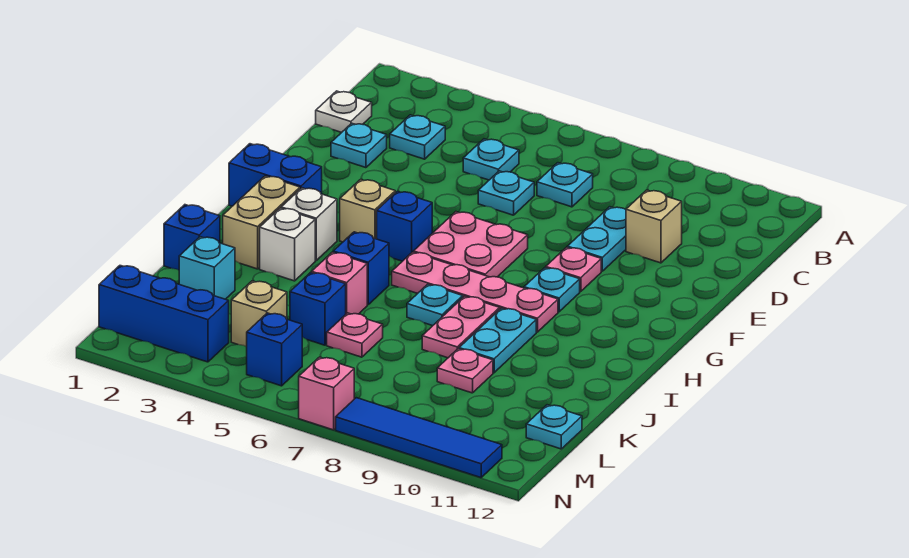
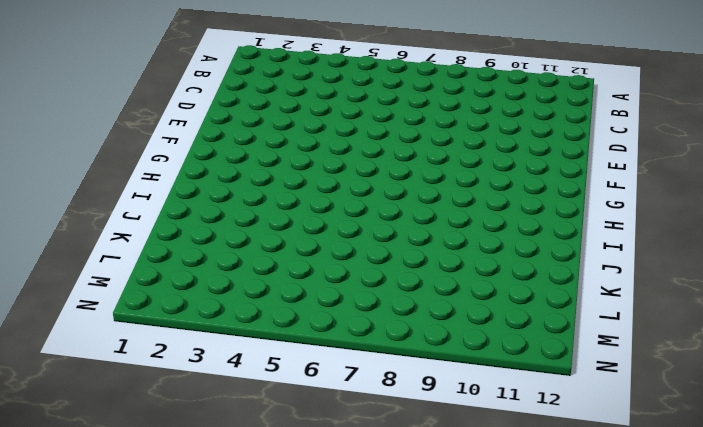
none -> white 1x1 plate [316,91,372,133]
none -> cyan 1x1 plate [390,115,445,159]
none -> cyan 1x1 plate [463,139,519,180]
none -> cyan 1x1 plate [537,163,593,207]

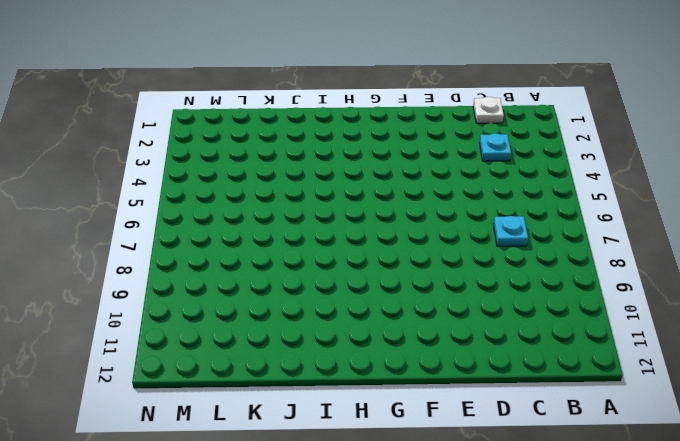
none -> cyan 1x1 plate [463,139,519,180]
none -> cyan 1x1 plate [331,123,387,168]
none -> cyan 1x1 plate [478,171,534,215]
none -> cyan 1x2 plate [567,207,626,271]

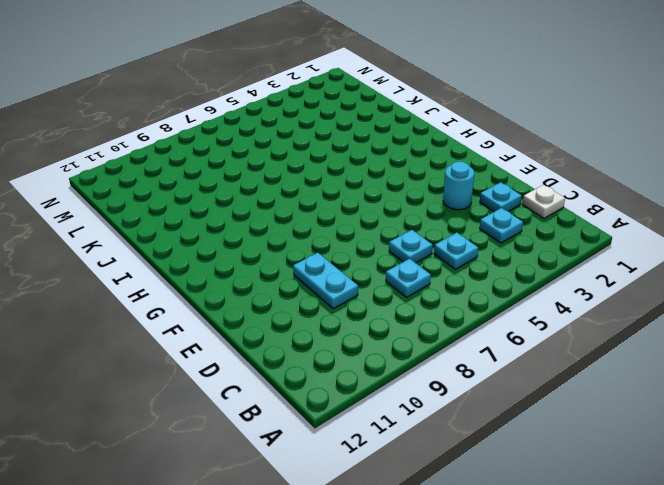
cyan 1x1 round brick [443,162,474,210] -> none
none -> tan 1x1 brick [626,190,682,263]
none -> pink 2x2 plate [413,212,528,277]
none -> pink 1x1 plate [546,247,601,292]
none -> blue 1x2 brick [229,144,322,206]

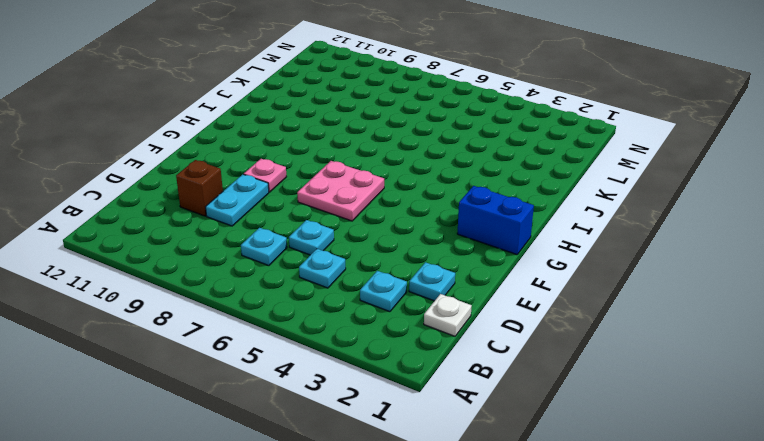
brown 1x1 brick [176,160,223,216] -> tan 1x1 brick [626,190,682,263]
none -> tan 1x1 brick [340,179,395,242]
none -> blue 1x1 brick [377,191,432,261]
none -> cyan 1x1 plate [524,268,580,312]
none -> tan 1x2 brick [223,176,300,269]

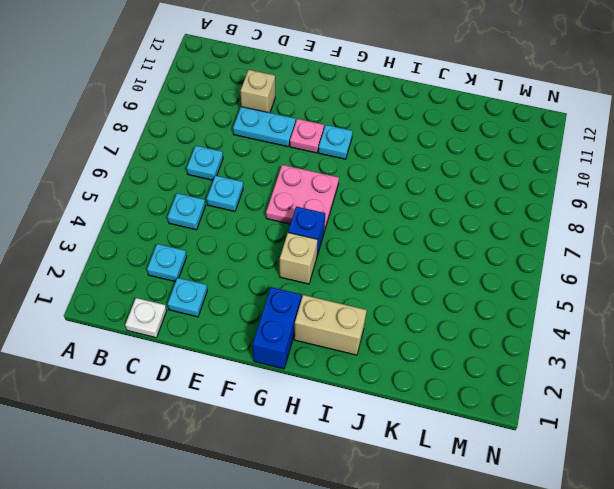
none -> white 1x1 brick [281,188,337,261]
none -> pink 1x4 plate [392,252,558,332]
none -> white 1x1 brick [260,208,315,281]
none -> blue 1x1 brick [333,232,389,305]

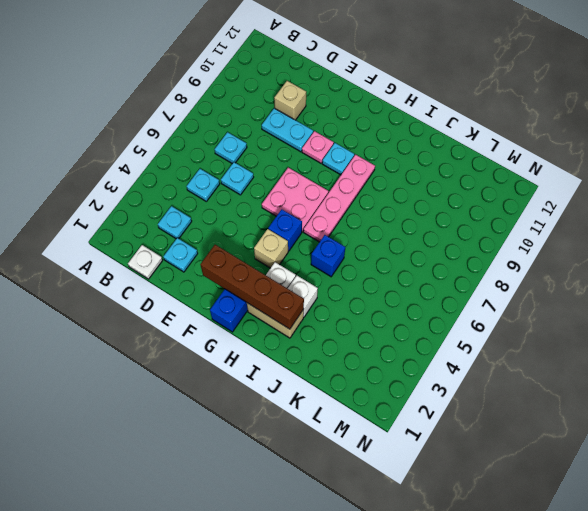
brown 1x4 brick [200,245,304,329] -> none
none -> cyan 1x1 plate [407,284,463,326]
none -> pink 1x2 plate [422,296,500,358]
none -> cyan 1x2 plate [459,308,536,373]
none -> blue 1x1 brick [164,205,220,270]

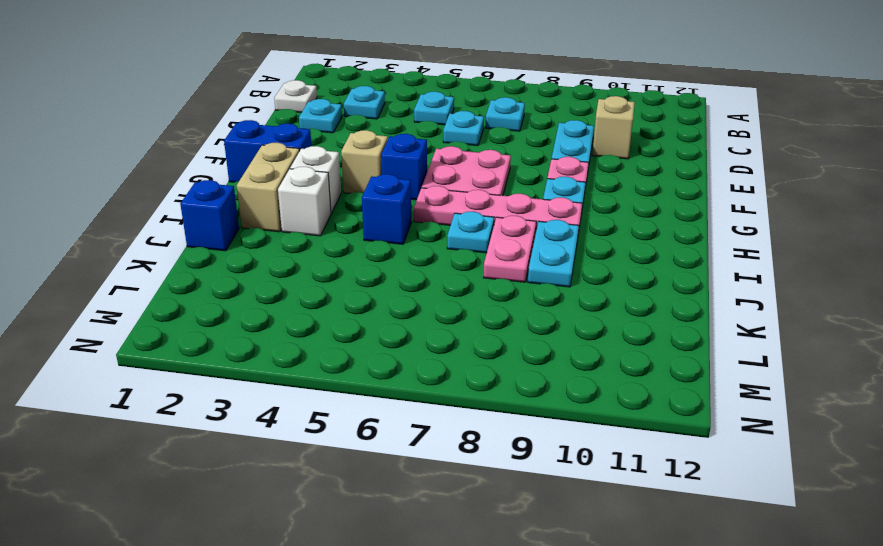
none -> pink 1x1 brick [312,252,367,314]
none -> cyan 1x1 brick [179,237,235,299]
none -> blue 1x1 brick [290,272,346,345]
none -> pink 1x1 plate [327,313,383,357]

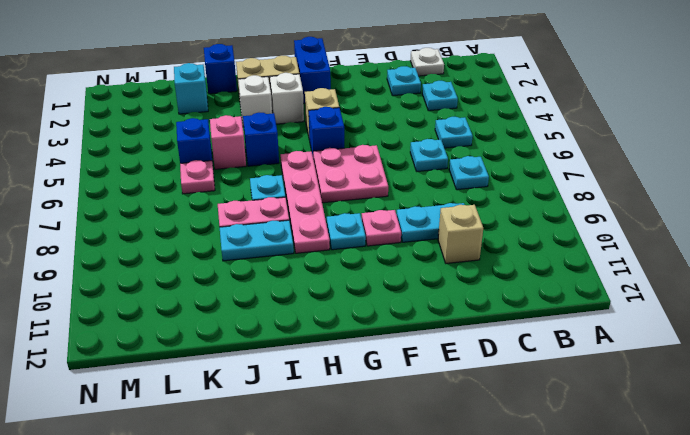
none -> pink 1x1 plate [437,349,493,393]
none -> tan 1x1 brick [231,281,287,347]
none -> cyan 1x1 plate [526,405,582,449]
none -> blue 1x3 brick [99,266,229,362]

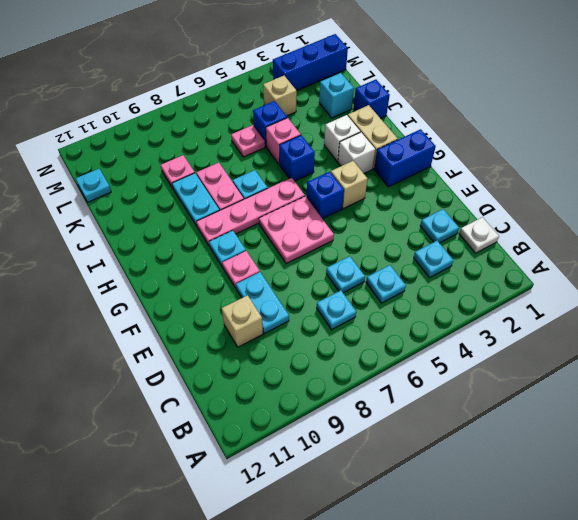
none -> blue 1x1 brick [247,313,302,386]
none -> pink 1x1 brick [299,357,354,430]
none -> blue 1x4 tile [336,398,502,478]

